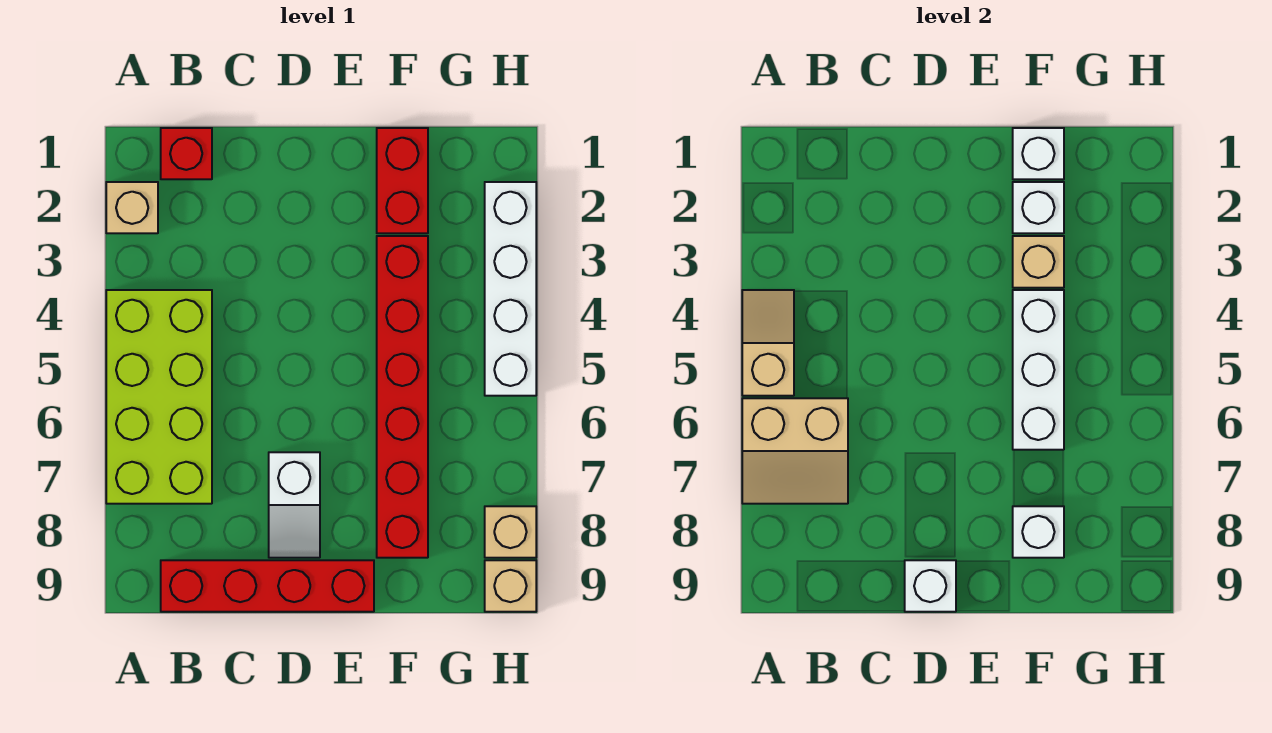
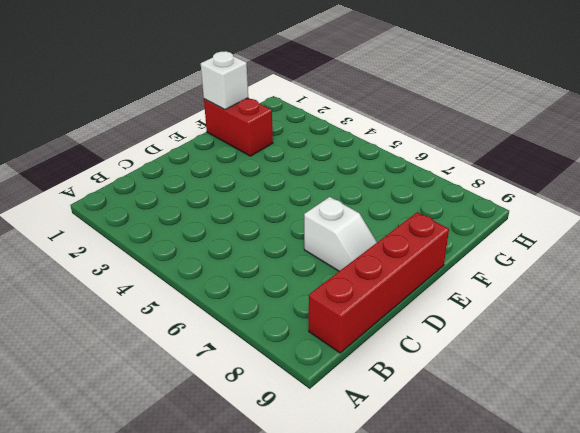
none -> tan 1x1 brick [106,182,158,233]
none -> lime 2x4 brick [106,290,212,504]
none -> red 1x1 brick [161,128,212,179]

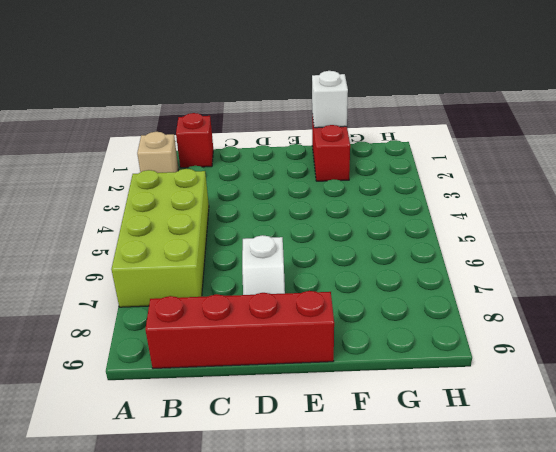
none -> red 1x6 brick [377,236,428,558]
none -> white 1x4 brick [485,182,536,396]
none -> tan 1x1 brick [485,506,536,558]

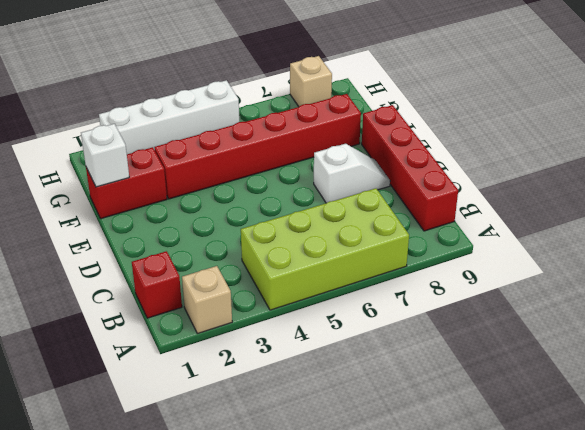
none -> tan 1x1 brick [485,560,536,612]
none -> tan 1x2 slope [742,290,794,396]
none -> tan 2x2 slope [742,398,848,504]

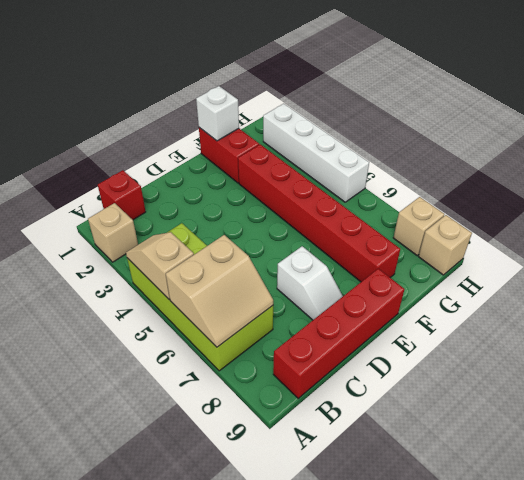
none -> white 1x1 brick [905,560,956,612]
none -> white 1x1 brick [1013,182,1064,233]
none -> tan 1x1 brick [1013,236,1064,288]

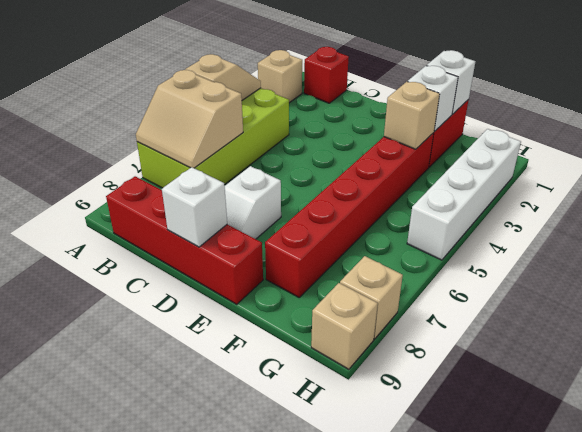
none -> white 1x3 brick [1013,290,1064,450]
none -> white 1x1 brick [1013,506,1064,558]

